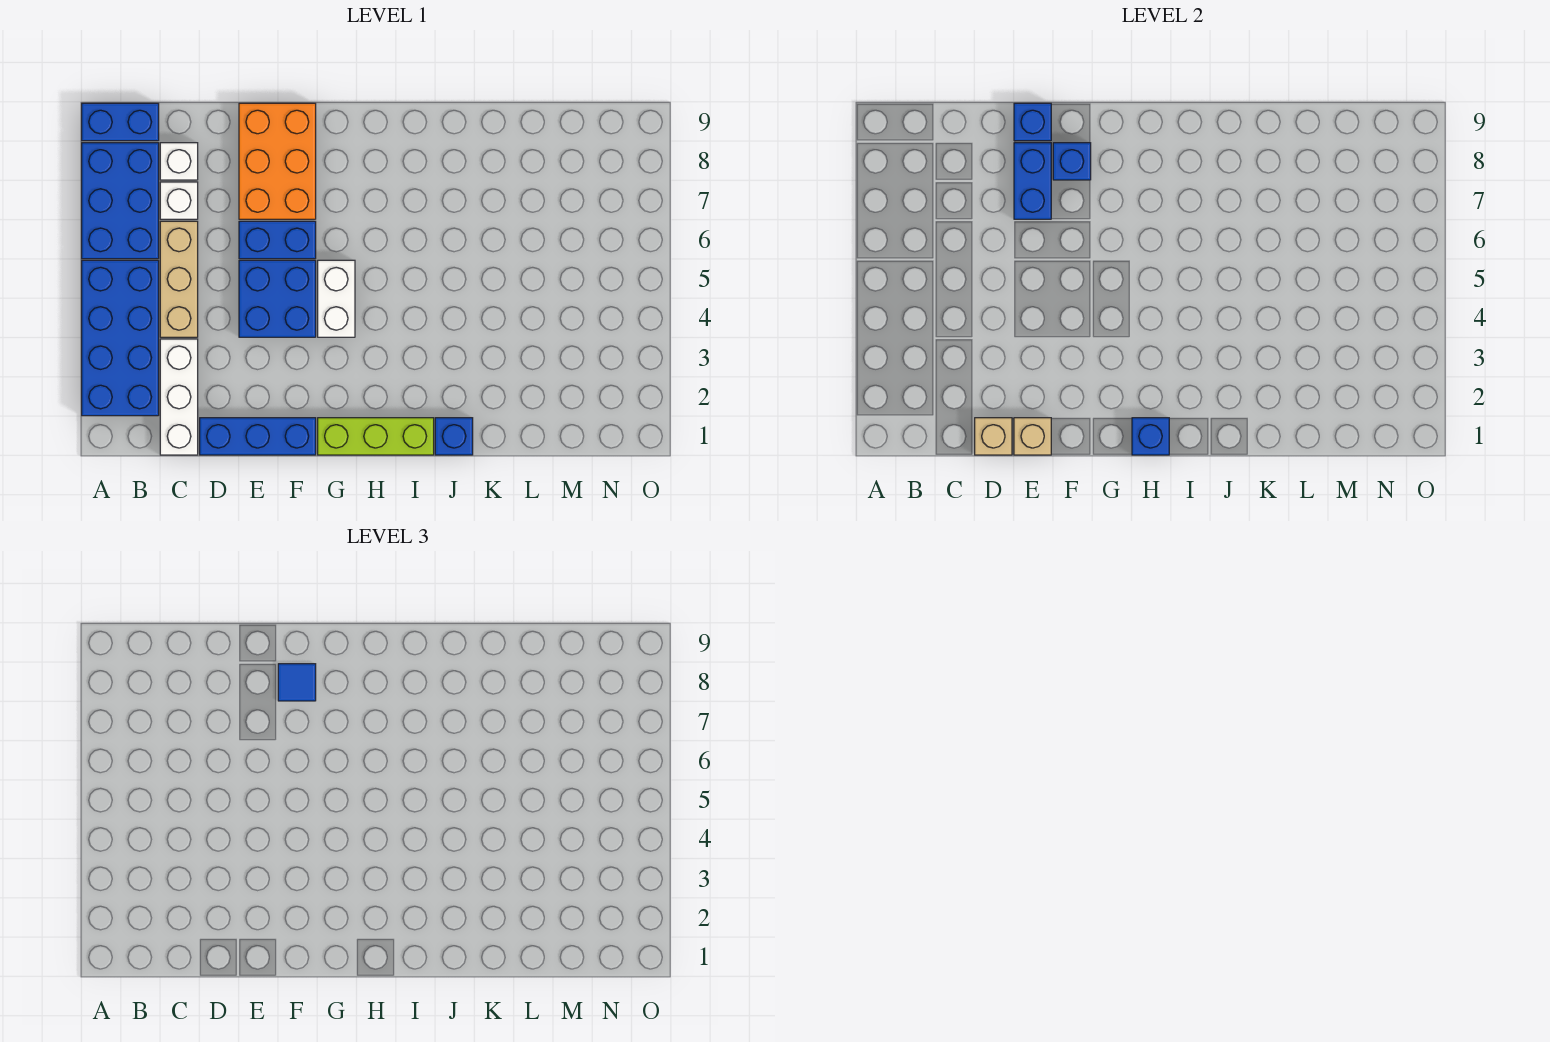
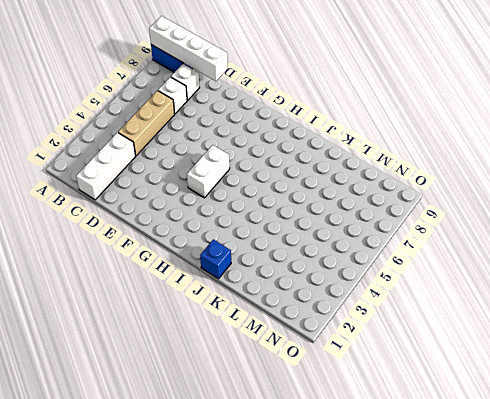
white 1x4 brick [149,16,228,81] -> none
none -> blue 2x4 brick [82,260,159,416]
none -> blue 2x3 brick [82,143,159,259]
none -> blue 1x3 brick [200,418,316,455]

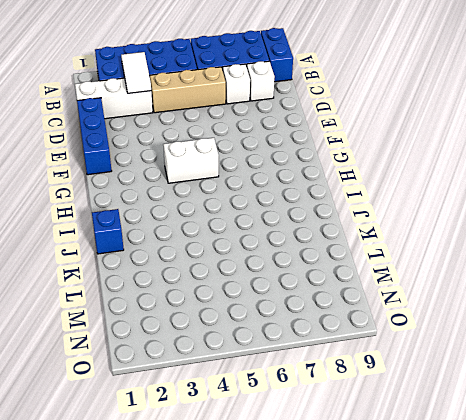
white 1x2 tile [121,52,151,93] -> none
none -> blue 2x2 brick [239,260,316,337]
none -> blue 1x2 brick [239,221,316,259]
none -> orange 2x3 brick [239,103,316,219]

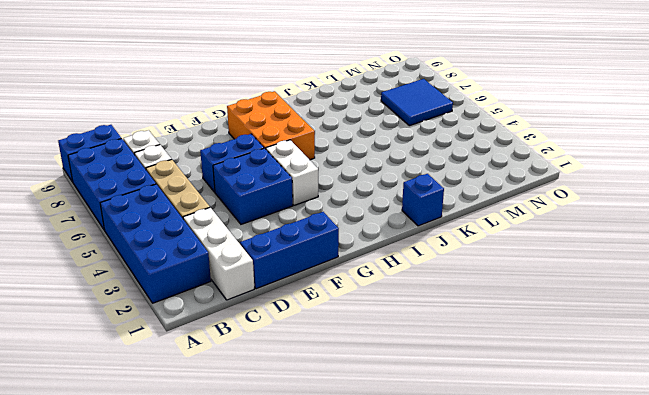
orange 2x3 brick [227,91,315,160] -> orange 2x3 brick moved to [239,103,316,219]
blue 2x2 tile [381,79,453,126] -> none
none -> lime 1x3 brick [318,418,434,455]
none -> tan 1x1 brick [975,418,1012,455]
none -> tan 1x1 brick [1014,418,1051,455]

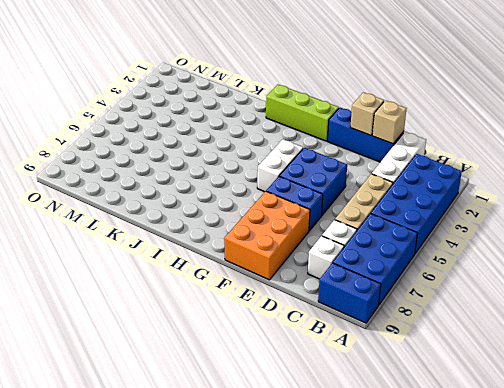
none -> blue 1x1 brick [435,418,473,455]
none -> blue 1x2 brick [1014,143,1051,219]
none -> blue 1x1 brick [1014,103,1051,141]

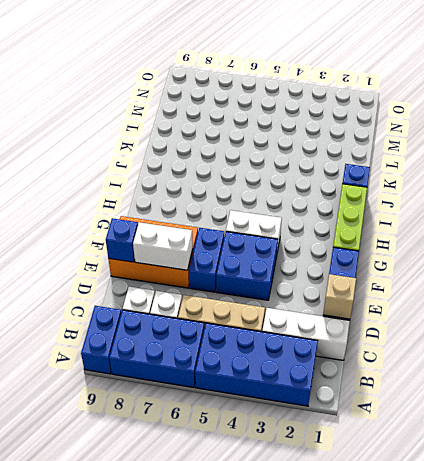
white 1x2 brick [133,222,193,270] -> blue 1x2 brick [1014,143,1051,219]
none -> tan 1x1 brick [1014,418,1051,455]
none -> blue 1x1 brick [1053,143,1091,180]
none -> blue 1x1 brick [1132,418,1169,455]

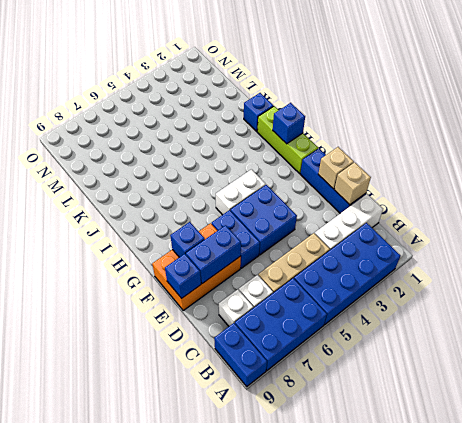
none -> blue 1x1 tile [278,664,316,701]

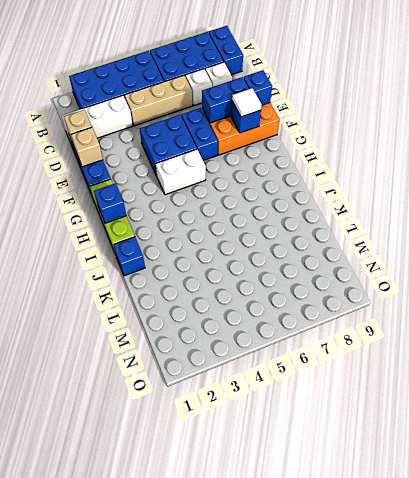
white 1x1 tile [232,88,262,117] -> blue 1x1 tile [278,664,316,701]

